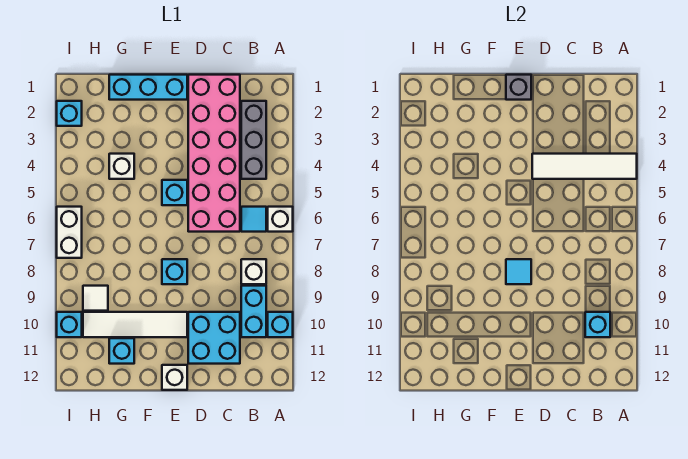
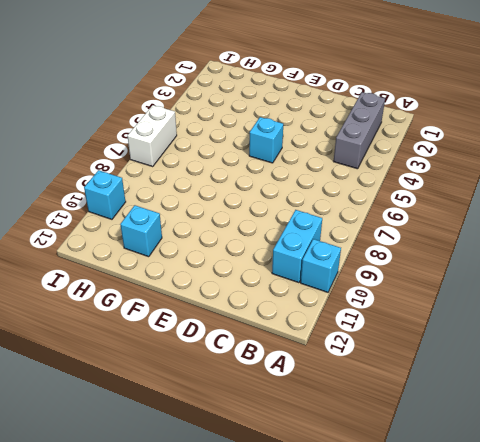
none -> white 1x1 brick [268,207,293,232]
none -> cyan 1x1 tile [241,207,266,232]
none -> white 1x1 brick [241,259,266,284]

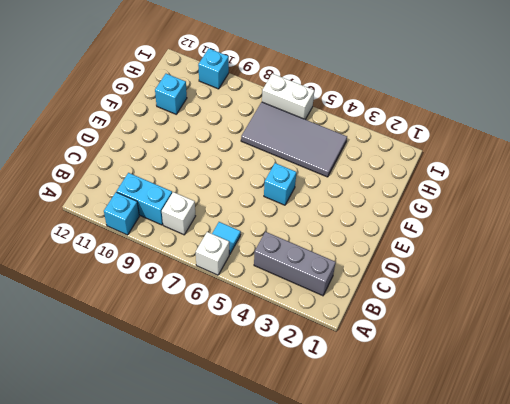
grey 2x4 tile [241,102,347,177] -> white 1x1 brick [109,154,134,179]
none -> pink 2x6 brick [188,75,240,232]
none -> cyan 2x2 brick [188,312,240,364]
none -> cyan 1x3 brick [109,75,187,100]

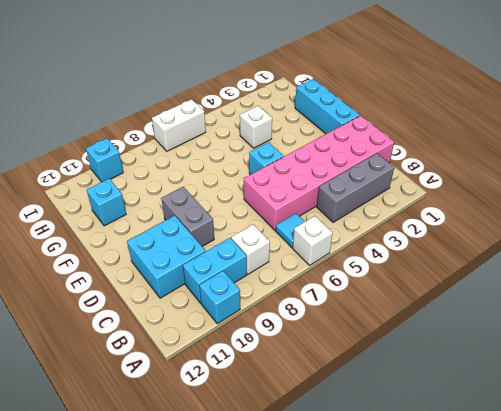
grey 1x2 brick [161,187,214,246] -> none
none -> cyan 1x1 brick [162,259,187,284]
none -> white 1x4 tile [83,312,187,337]
none -> white 1x1 brick [162,365,187,390]

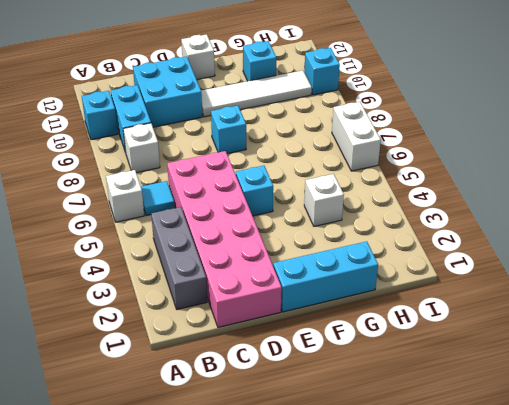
none -> white 1x1 tile [83,286,108,311]
none -> cyan 1x1 brick [57,101,82,126]
none -> white 1x4 tile [532,154,637,179]

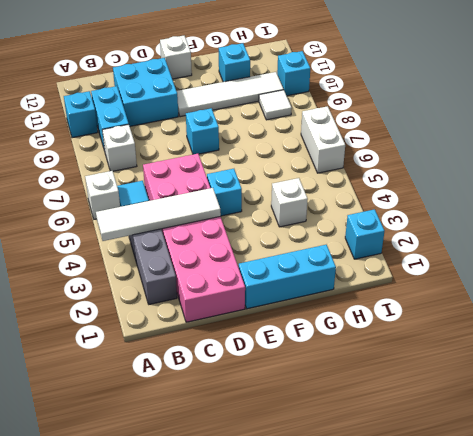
none -> cyan 1x1 brick [585,312,610,337]
none -> grey 1x1 brick [506,75,531,100]
none -> cyan 1x1 tile [506,259,531,284]

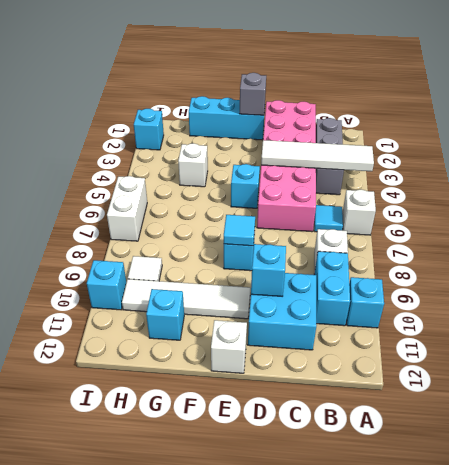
cyan 1x1 brick [251,244,286,296] -> cyan 1x1 brick moved to [585,312,610,337]

